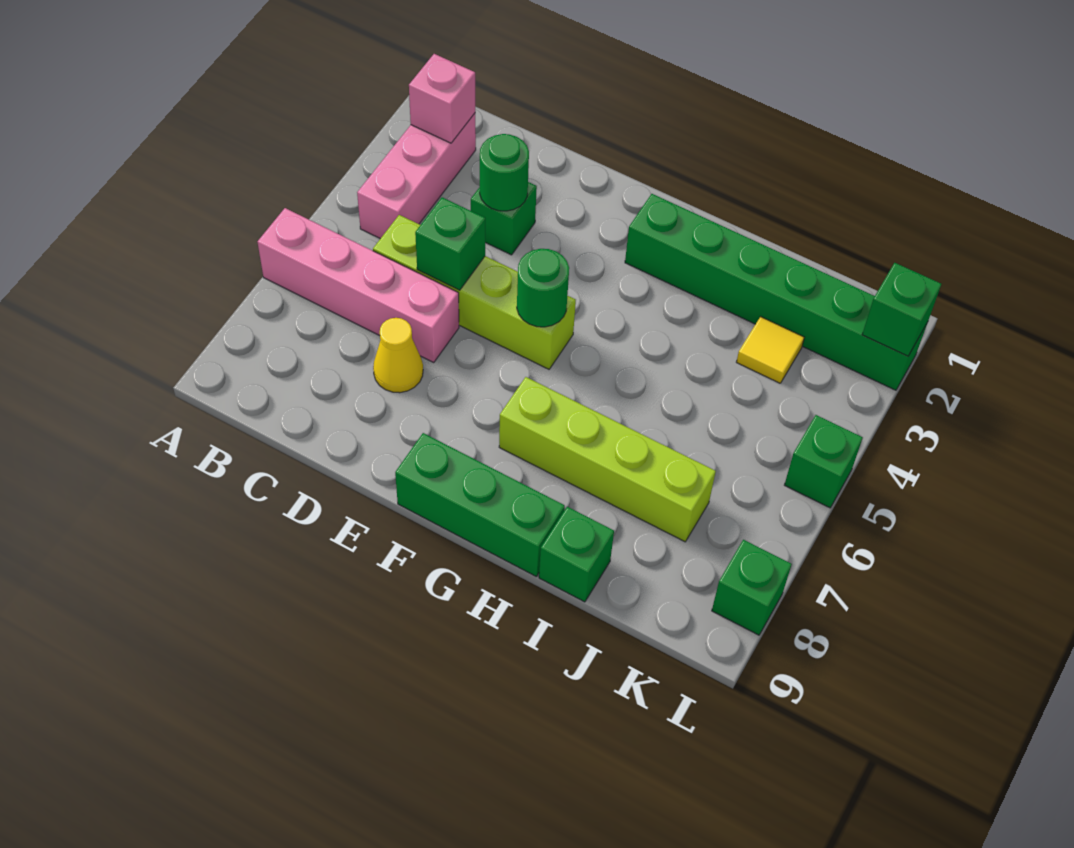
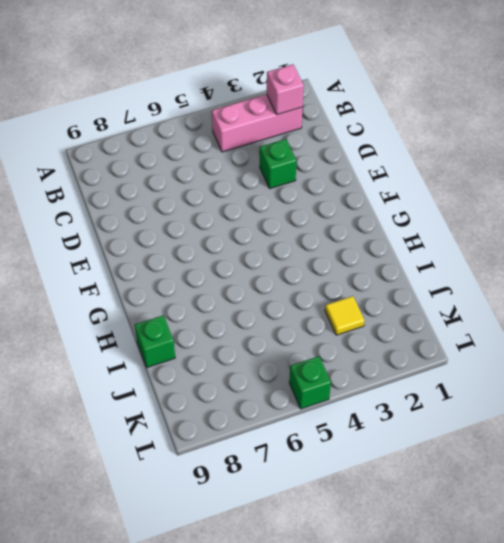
none -> pink 1x4 brick [258,208,459,362]
none -> lime 1x4 brick [373,215,576,369]
none -> yellow 1x1 cone [373,318,423,393]

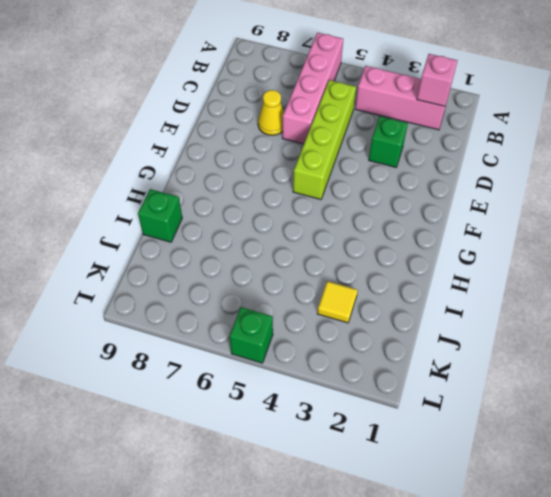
none -> green 1x3 brick [395,433,565,577]
none -> green 1x6 brick [625,194,928,390]
none -> lime 1x4 brick [499,377,716,542]

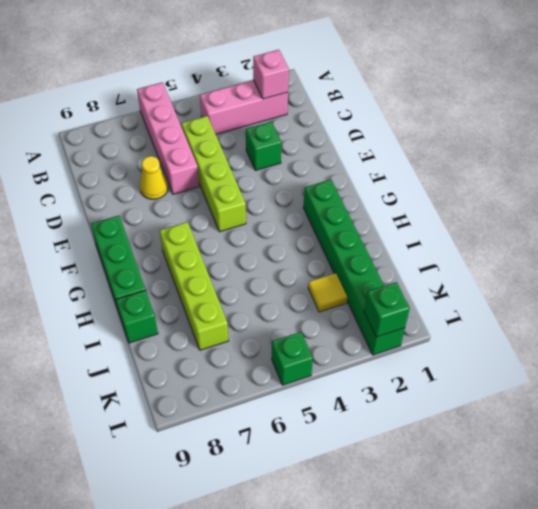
none -> green 1x1 brick [712,540,792,635]
none -> green 1x1 round brick [480,134,529,211]
none -> green 1x1 brick [415,197,485,290]

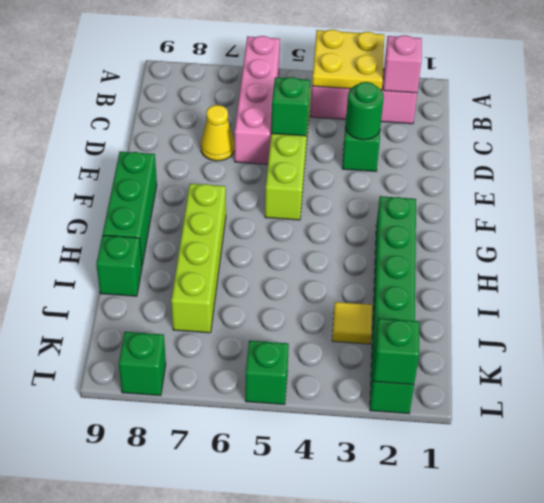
yellow 2x2 plate [312,30,384,90] -> none
none -> green 1x1 round brick [517,249,569,327]

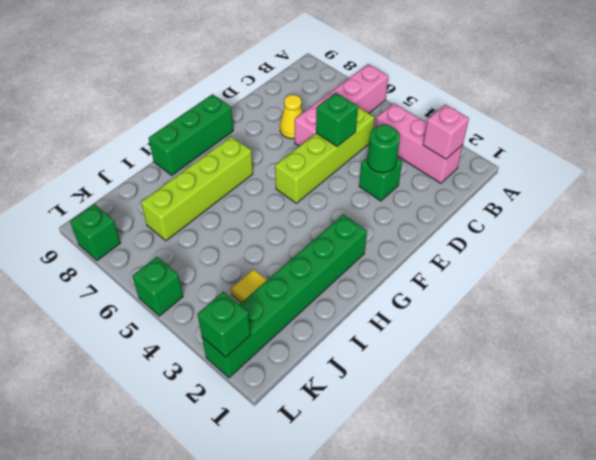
none -> green 1x1 brick [539,507,614,602]
none -> green 1x1 round brick [517,249,569,327]

